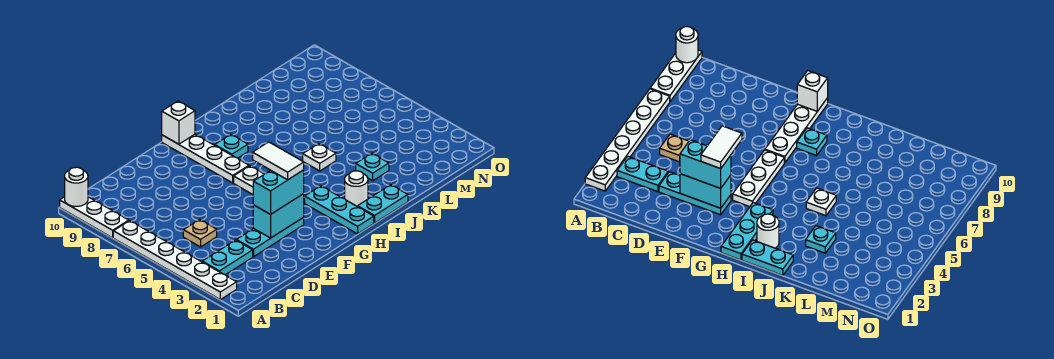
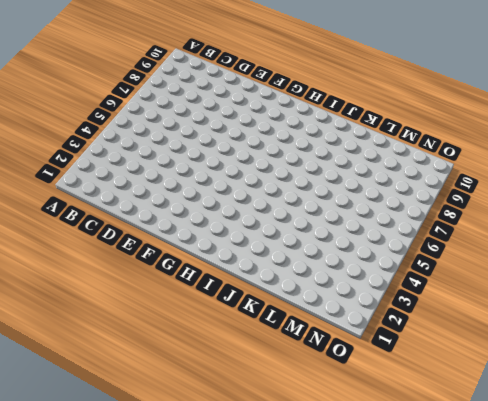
none -> white 1x6 plate [113,221,237,299]
none -> white 1x3 plate [60,197,129,238]
none -> cyan 1x2 plate [202,240,253,275]

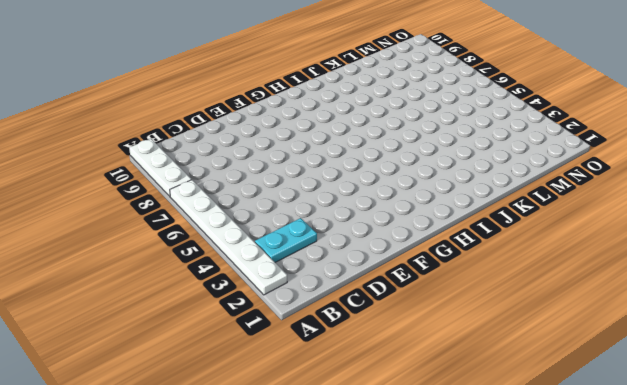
none -> tan 1x1 plate [183,219,217,247]
none -> cyan 1x3 plate [237,217,304,257]
none -> white 1x3 plate [234,166,264,194]

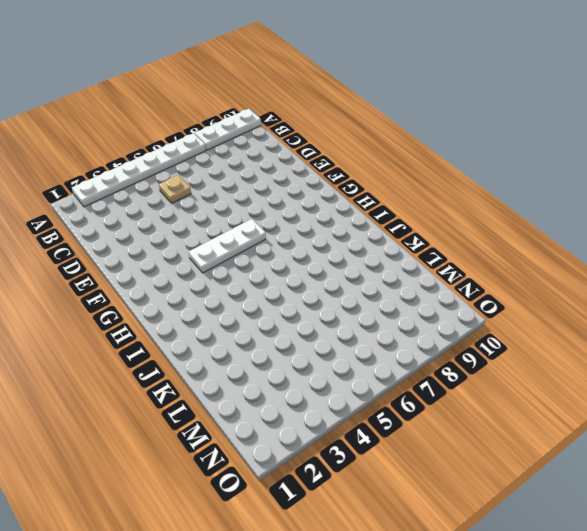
none -> cyan 1x2 plate [202,240,253,275]
none -> cyan 1x3 plate [237,217,304,257]
none -> white 1x4 plate [162,134,249,183]

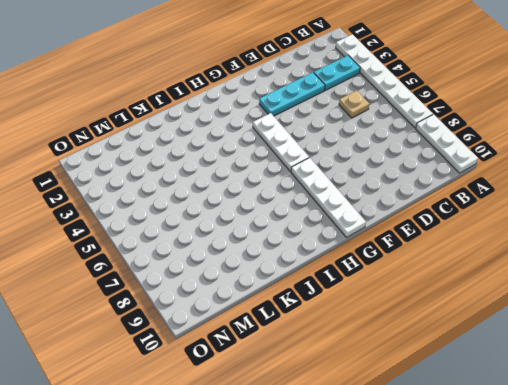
none -> cyan 1x3 plate [305,186,374,234]
none -> cyan 1x1 plate [215,135,248,158]
none -> cyan 1x2 plate [358,185,408,223]

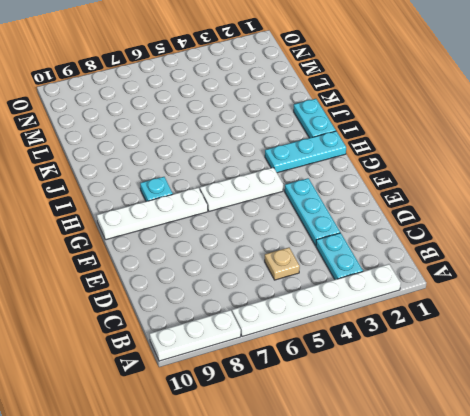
none -> white 1x1 round brick [345,171,368,207]
none -> white 1x1 plate [303,144,336,171]
none -> cyan 1x1 plate [356,153,389,181]

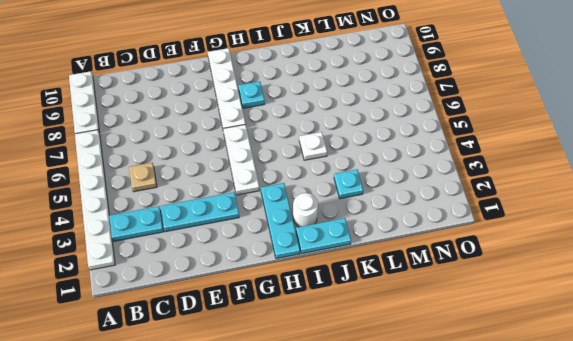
none -> white 1x1 round brick [65,167,88,206]
none -> cyan 1x2 brick [253,194,304,238]
none -> white 1x1 brick [162,101,195,144]

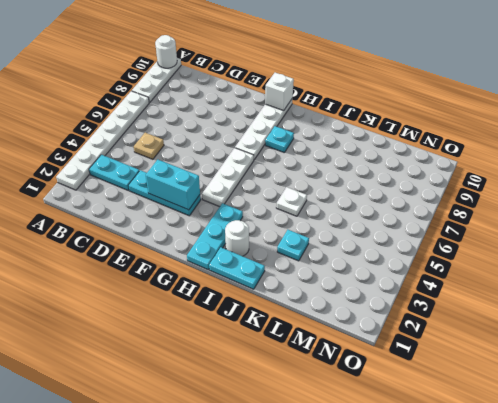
none -> cyan 1x2 brick [253,170,304,214]
none -> white 1x2 tile [253,142,304,180]

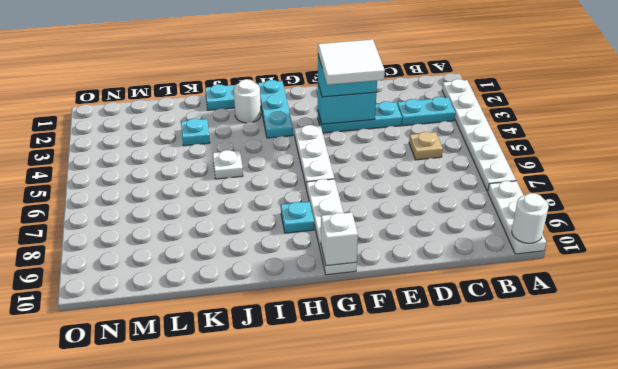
white 2x2 tile [318,39,385,85] -> white 1x2 tile [253,142,304,180]

